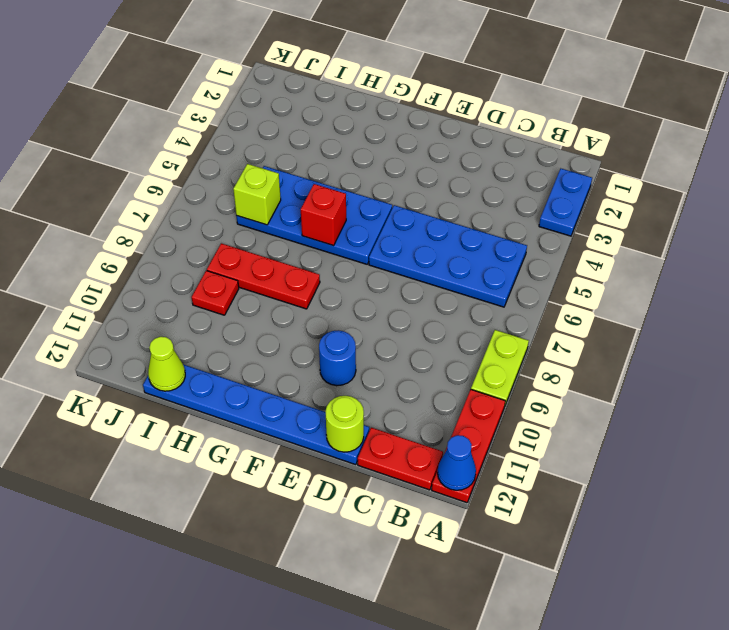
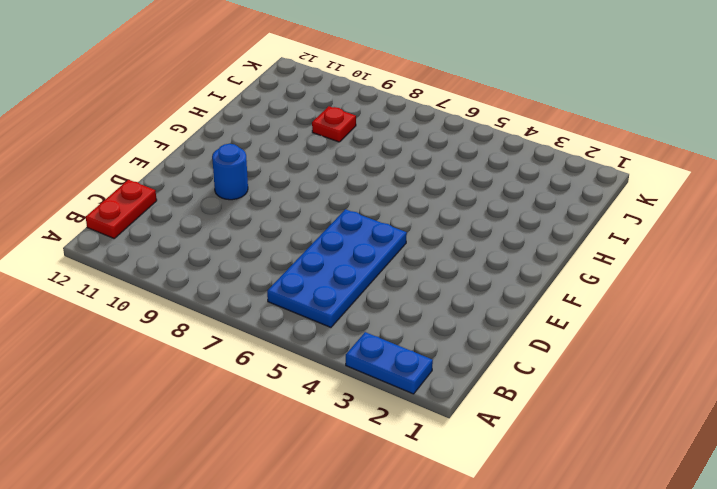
none -> lime 1x2 plate [471,330,529,405]
none -> red 1x3 plate [432,390,505,503]
none -> blue 1x6 plate [143,365,369,465]

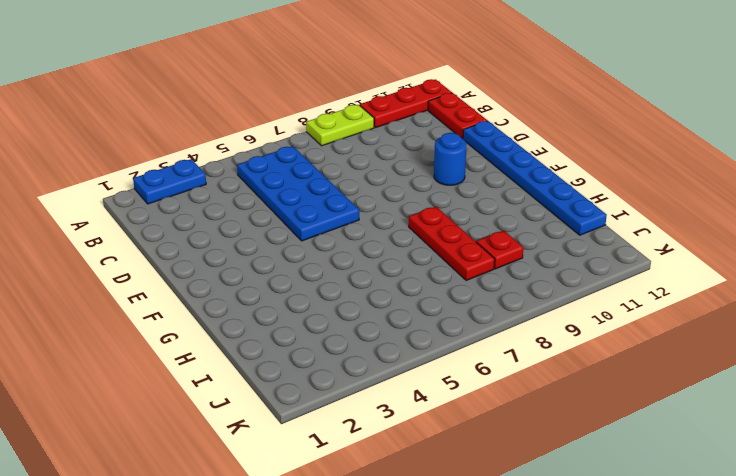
none -> blue 2x4 plate [237,166,392,264]
none -> blue 1x1 cone [438,435,476,490]
none -> lime 1x1 round brick [325,396,364,452]

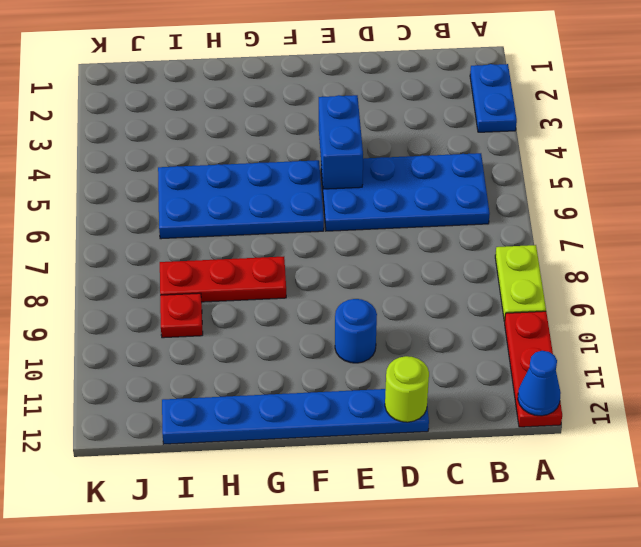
blue 1x2 brick [319,95,363,189] -> none
none -> red 1x2 plate [358,428,443,490]
none -> red 1x1 brick [301,184,346,246]
none -> lime 1x1 brick [233,164,281,225]

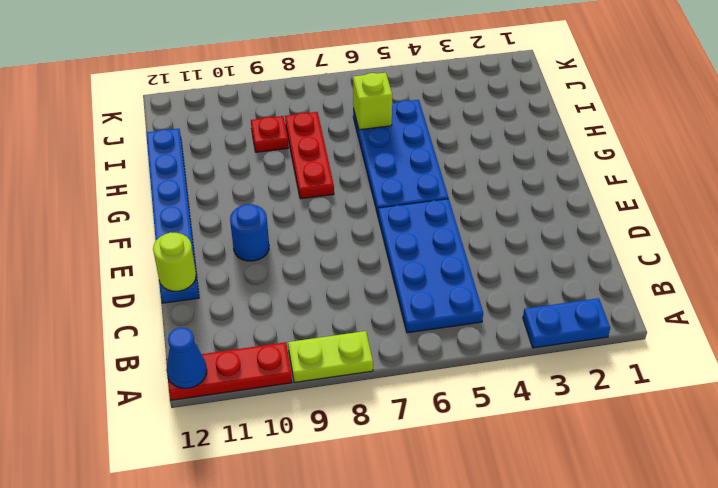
none -> red 1x2 plate [358,428,443,490]
none -> red 1x1 brick [301,184,346,246]
none -> lime 1x1 cone [148,337,185,391]

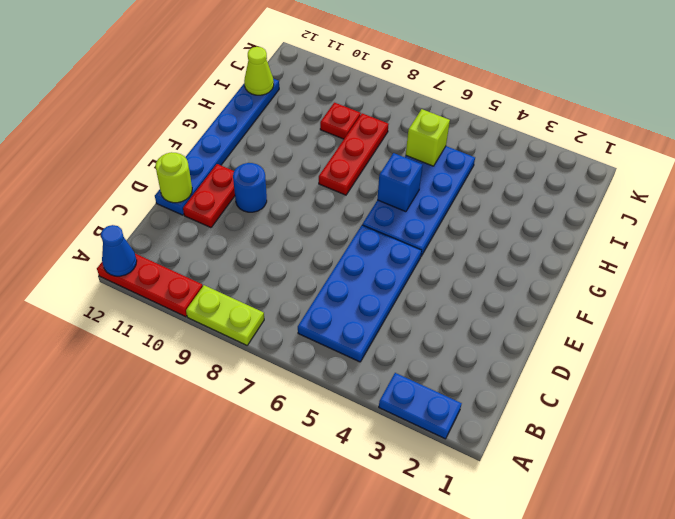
red 1x2 plate [183,164,235,228] -> red 1x2 plate moved to [358,428,443,490]
blue 1x1 brick [377,153,422,212] -> red 1x1 brick [301,184,346,246]

